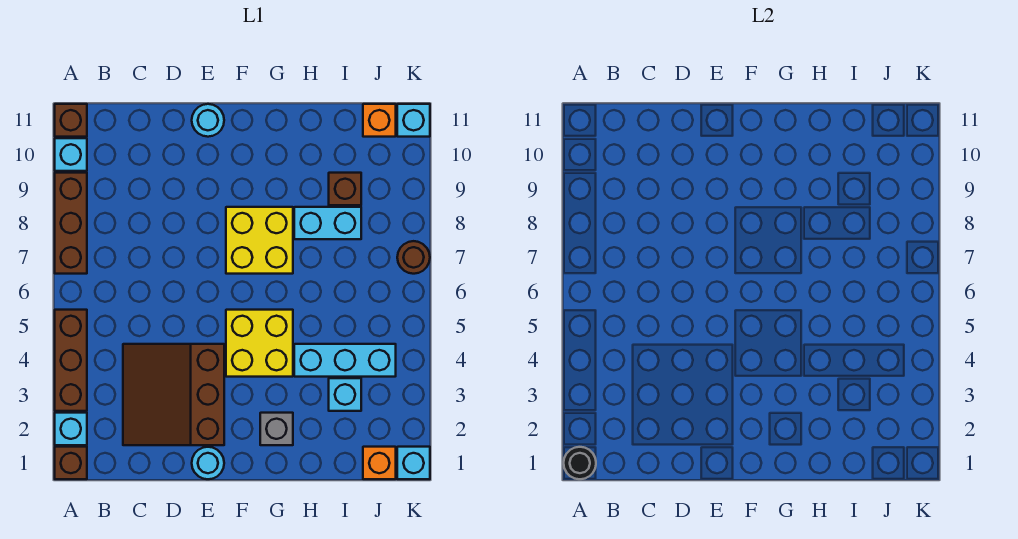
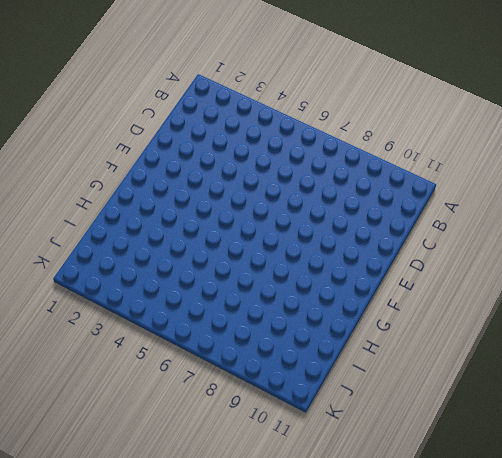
none -> brown 1x1 brick [55,447,87,479]
none -> cyan 1x1 brick [55,413,87,445]
none -> brown 1x3 brick [55,310,87,411]

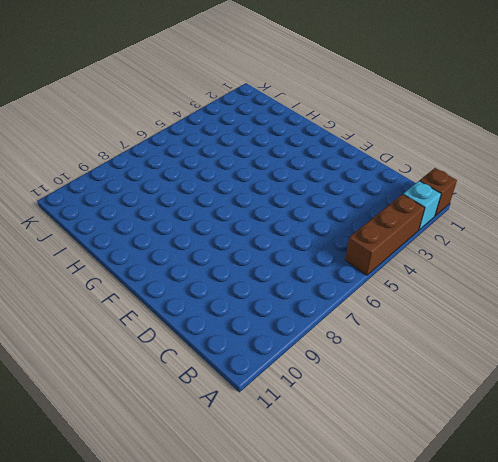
none -> brown 1x3 brick [55,173,87,274]
none -> cyan 1x1 brick [55,138,87,171]
none -> brown 1x1 brick [55,104,87,137]

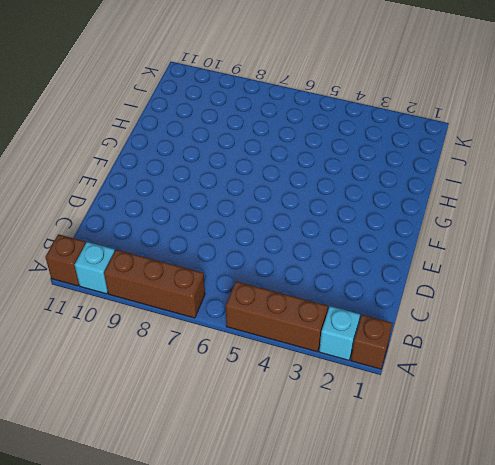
none -> brown 3x3 slope [123,344,224,445]
none -> cyan 1x1 round brick [192,447,224,479]
none -> cyan 1x1 round brick [192,104,224,137]

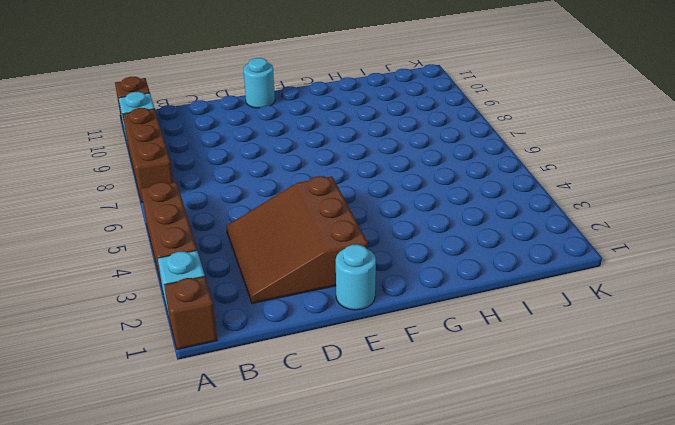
none -> yellow 2x2 brick [226,310,293,377]
none -> yellow 2x2 brick [226,207,293,274]
none -> grey 1x1 brick [260,413,293,445]

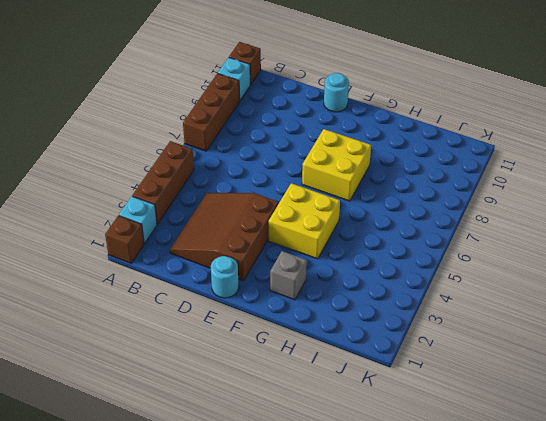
none -> cyan 1x3 brick [294,344,396,377]
none -> cyan 1x2 brick [294,207,361,239]
none -> cyan 1x1 brick [329,378,361,411]

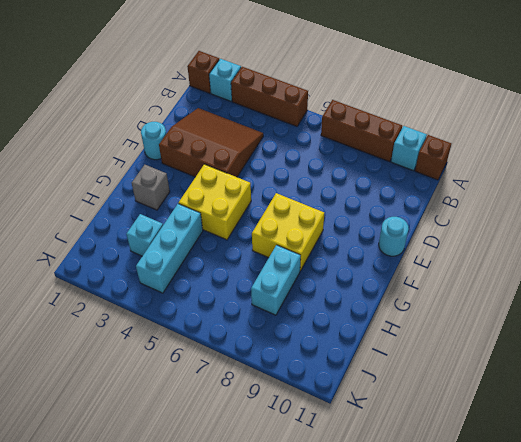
none -> brown 1x1 brick [329,173,361,205]
none -> orange 1x1 brick [363,447,396,479]
none -> orange 1x1 brick [363,104,396,137]

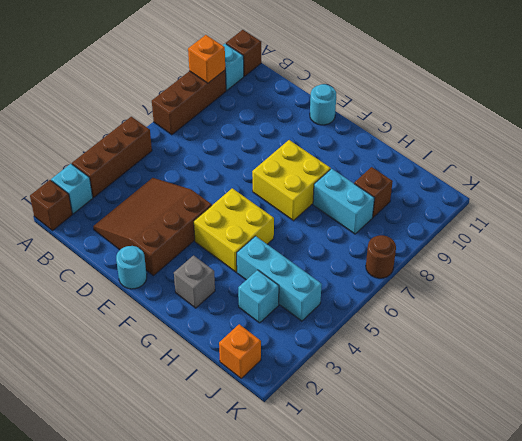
orange 1x1 brick [188,35,225,83] -> orange 1x1 brick moved to [363,104,396,137]
none -> cyan 1x1 brick [397,447,430,479]
none -> cyan 1x1 brick [397,104,430,137]
none -> black 1x1 round brick [564,447,596,479]

